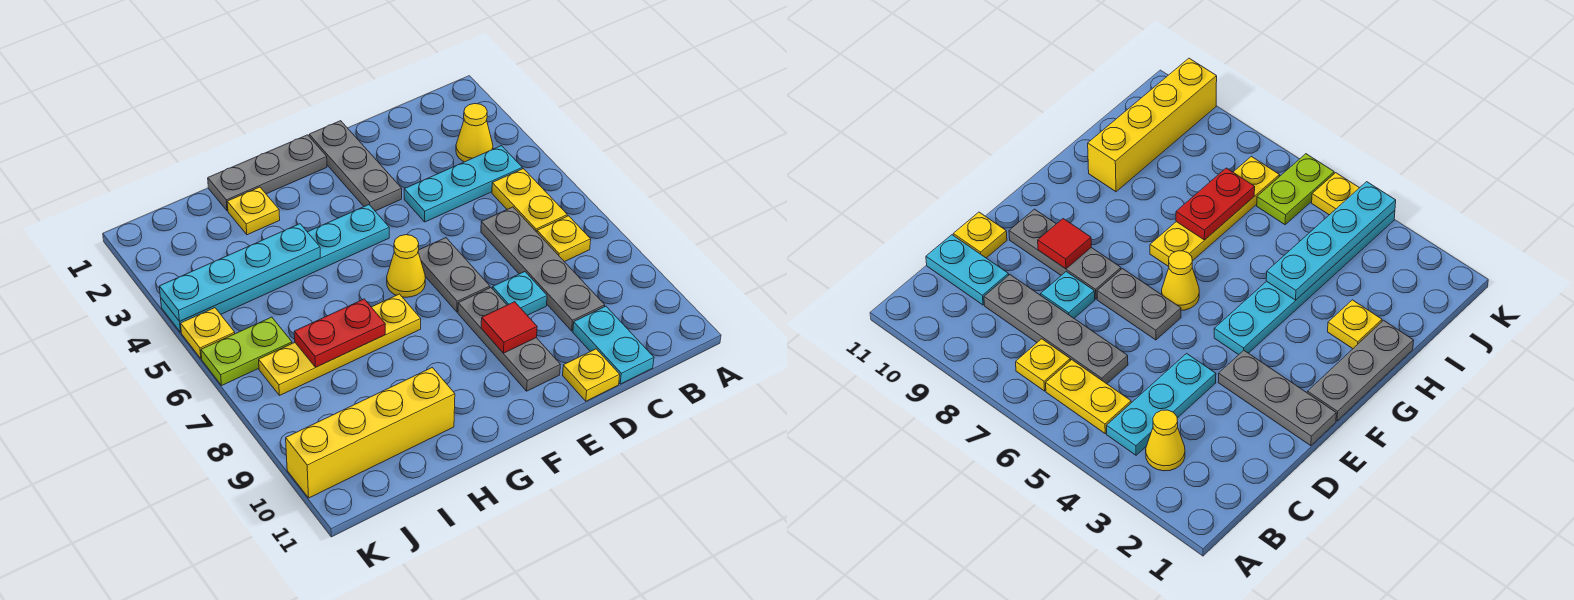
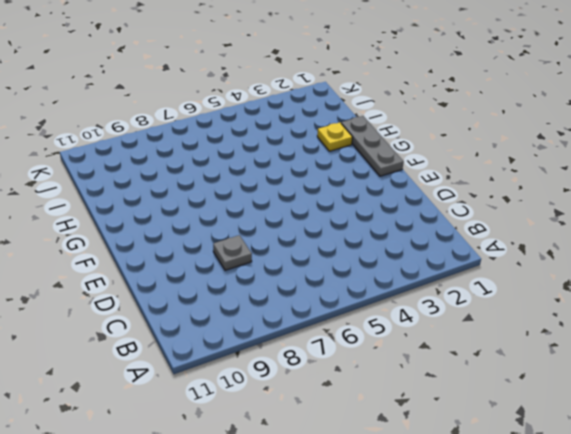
grey 1x1 plate [213,235,252,270] -> cyan 1x1 plate [493,272,547,315]
none -> yellow 1x1 cone [456,104,493,162]
none -> cyan 1x3 plate [404,146,522,222]
none -> yellow 1x2 plate [492,169,567,232]

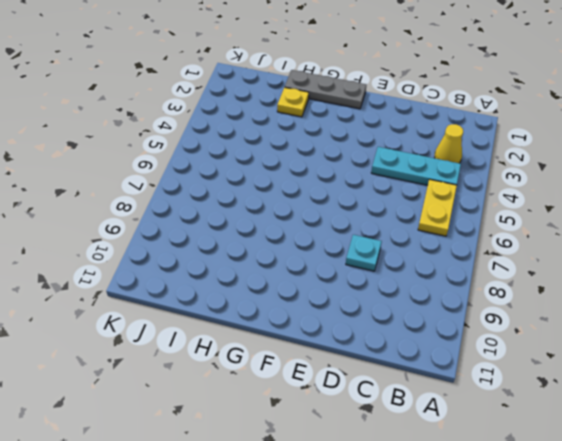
none -> yellow 1x1 plate [537,216,591,262]
none -> grey 1x4 plate [481,207,605,331]
none -> cyan 1x2 plate [573,306,654,384]

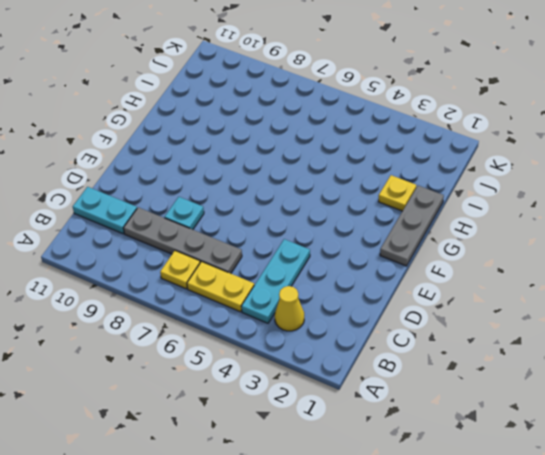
none -> yellow 1x1 plate [563,349,620,401]
none -> grey 1x3 plate [309,121,402,211]
none -> grey 1x2 plate [418,238,490,312]

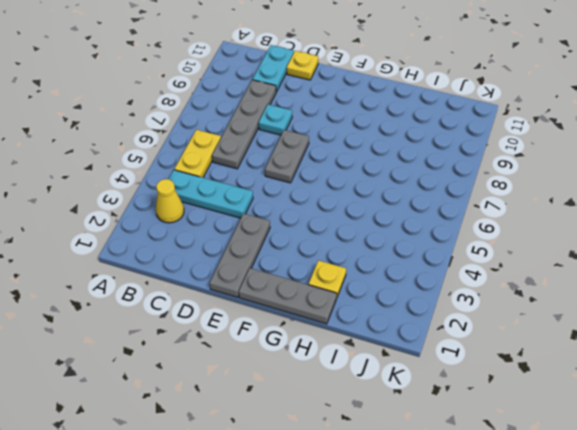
none -> yellow 1x1 plate [537,216,591,262]
none -> grey 1x3 plate [458,288,560,391]
none -> cyan 1x6 plate [161,205,389,332]

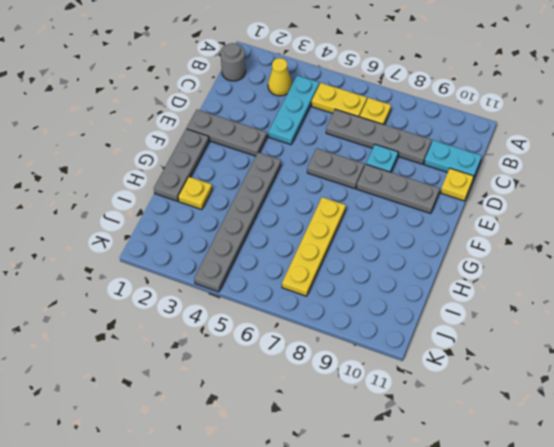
grey 1x1 round brick [220,43,246,81] -> none
grey 1x6 plate [194,152,281,292] -> cyan 1x6 plate [161,205,389,332]
none -> yellow 1x1 cone [387,235,425,297]
none -> yellow 1x4 brick [286,368,455,498]
none -> lime 1x2 plate [201,317,292,385]

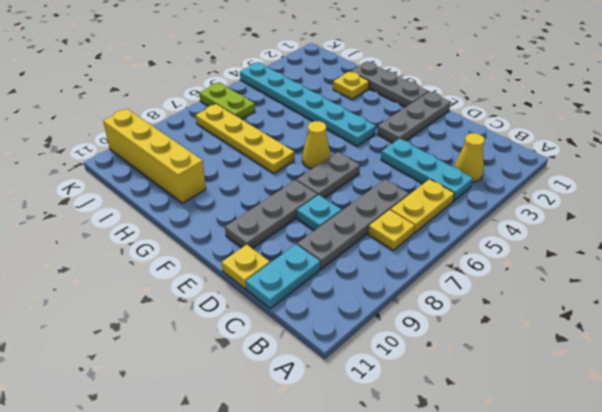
none -> yellow 1x1 plate [181,308,235,359]
none -> red 1x1 tile [481,302,537,353]
none -> cyan 1x4 plate [159,224,320,321]

